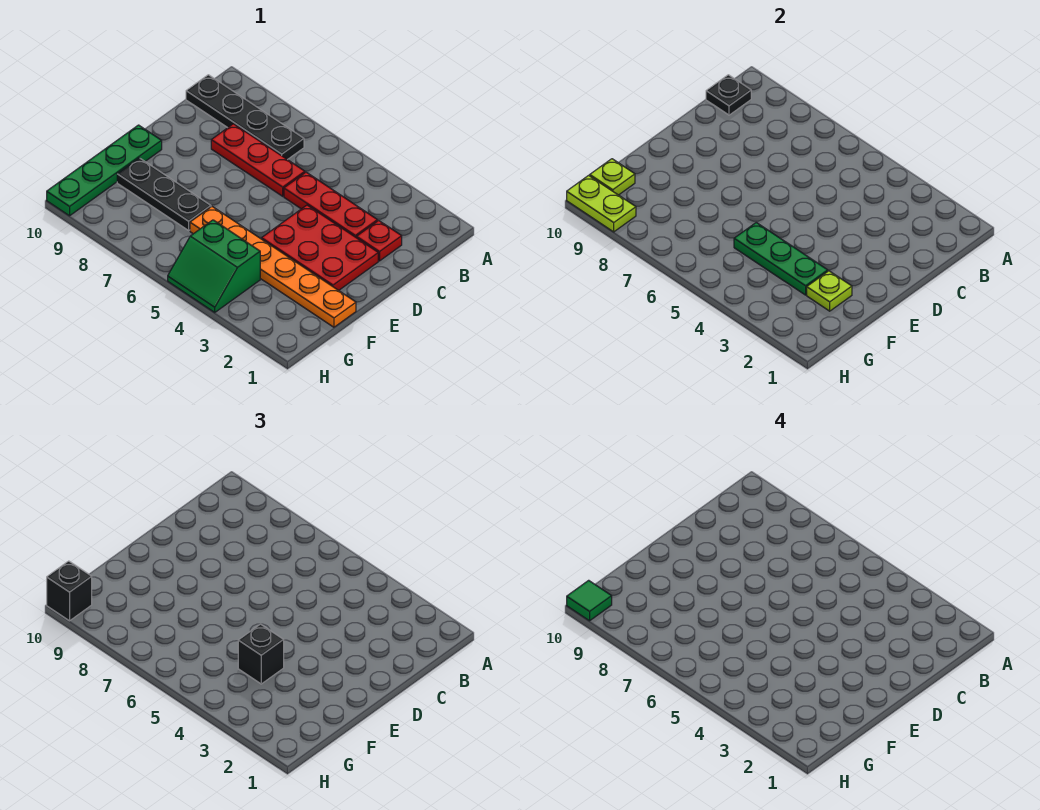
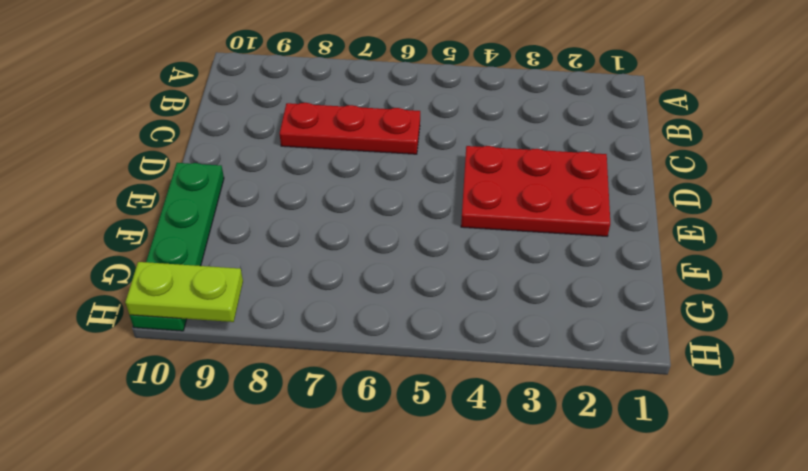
none -> black 1x4 plate [186,75,304,160]
none -> red 1x1 plate [357,221,402,261]
none -> red 1x3 plate [284,172,378,238]

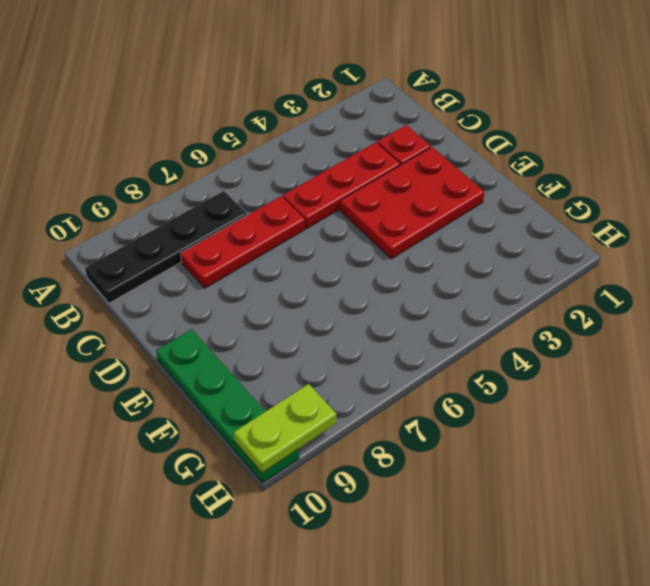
none -> orange 1x6 plate [190,207,356,327]
none -> black 1x3 plate [117,158,211,230]
none -> green 2x2 slope [168,220,260,312]

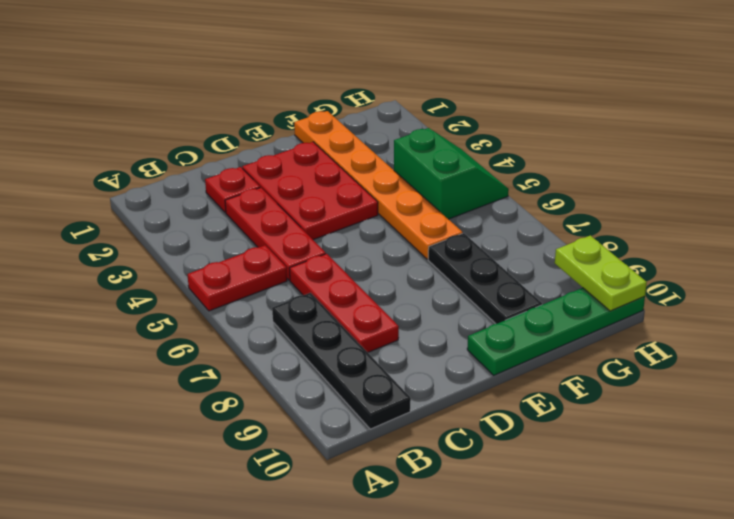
red 1x2 plate [187,245,287,311] -> none
none -> black 1x1 plate [706,75,751,115]
none -> lime 1x1 plate [807,271,852,311]
none -> green 1x3 plate [734,223,828,295]

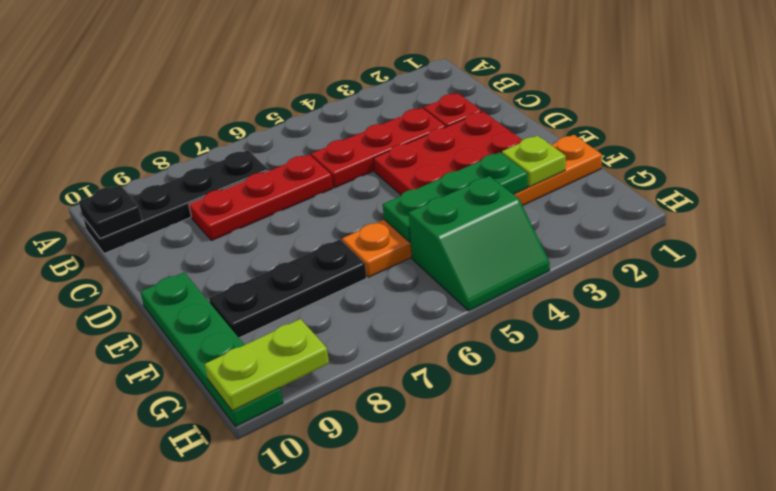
none -> lime 1x1 plate [590,159,635,195]
none -> black 1x1 brick [238,624,284,684]
none -> black 1x1 brick [47,561,92,621]

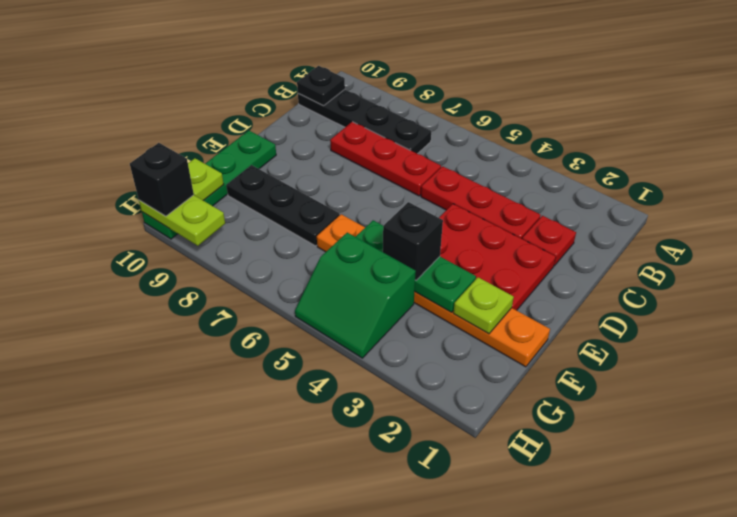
none -> green 1x1 tile [567,580,612,621]

